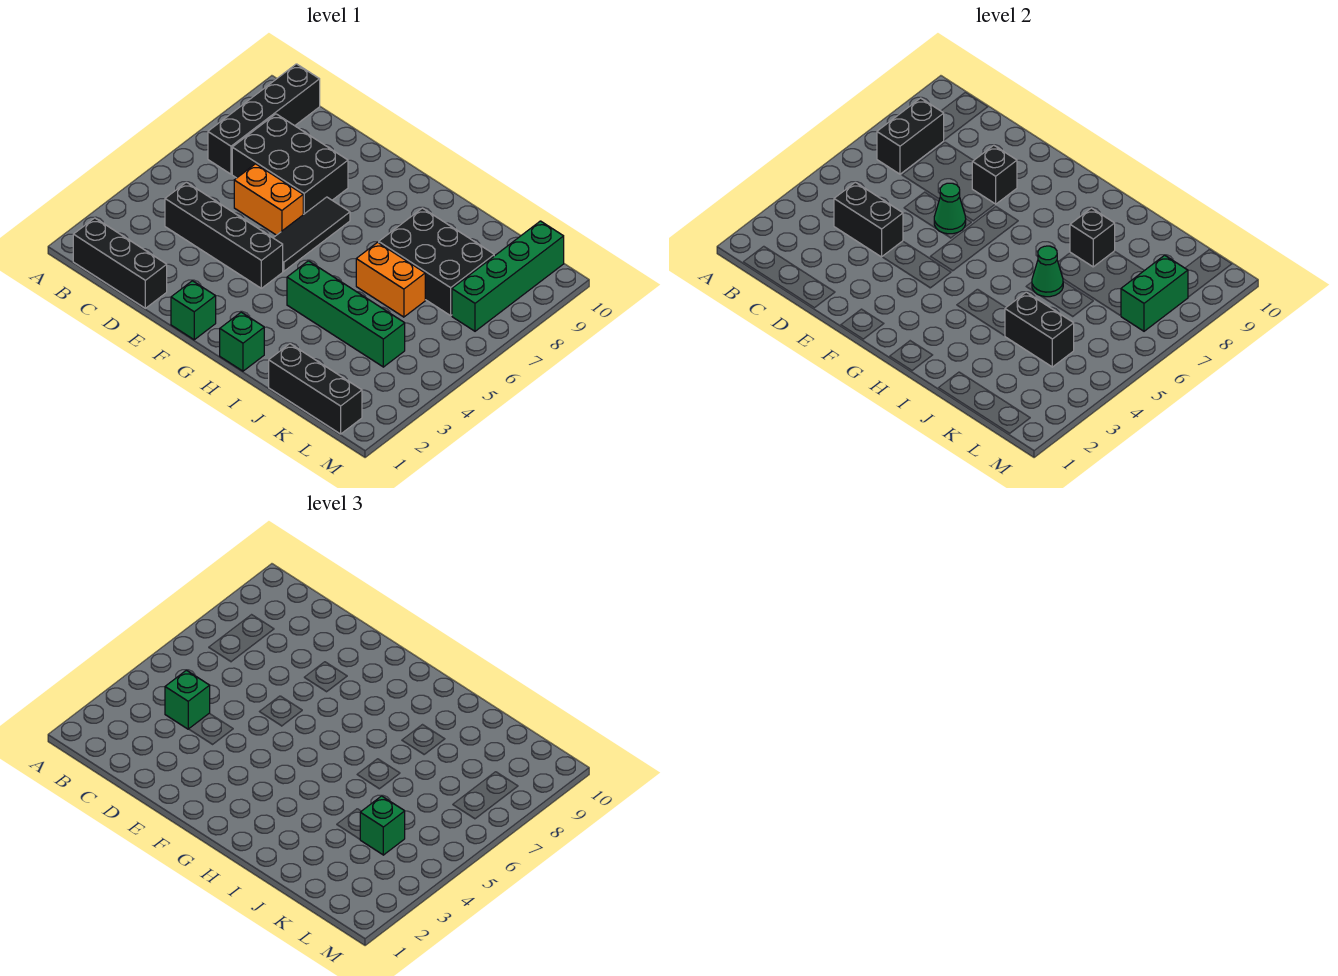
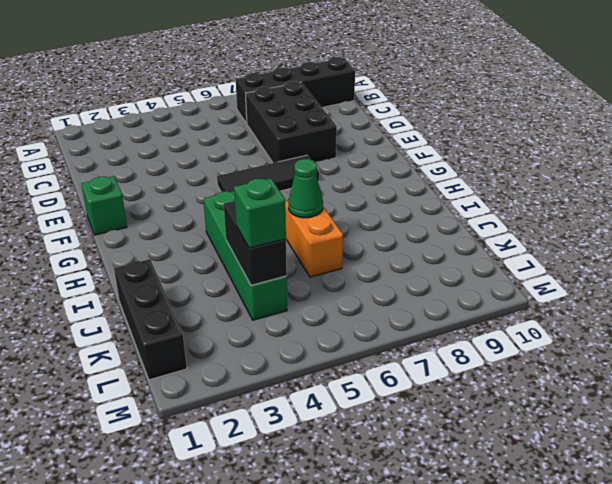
none -> black 1x3 brick [73,218,167,308]
none -> black 1x4 brick [165,182,283,288]
none -> orange 1x2 brick [234,164,303,235]

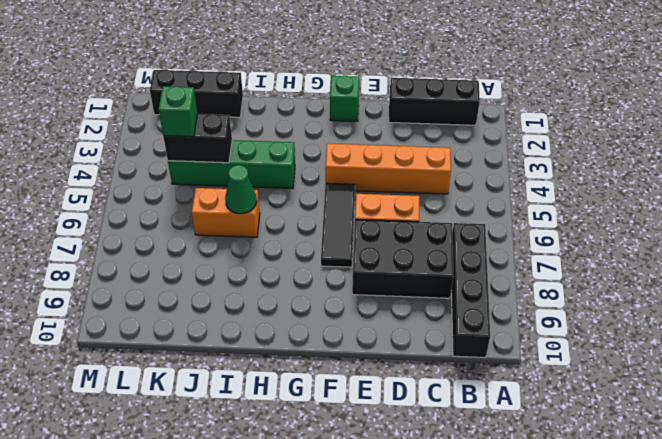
orange 1x4 brick [325,143,451,194] -> black 1x4 brick [165,182,283,288]
none -> green 1x1 brick [220,312,264,371]
none -> black 2x3 brick [379,208,494,316]
none -> green 1x4 brick [452,221,564,331]

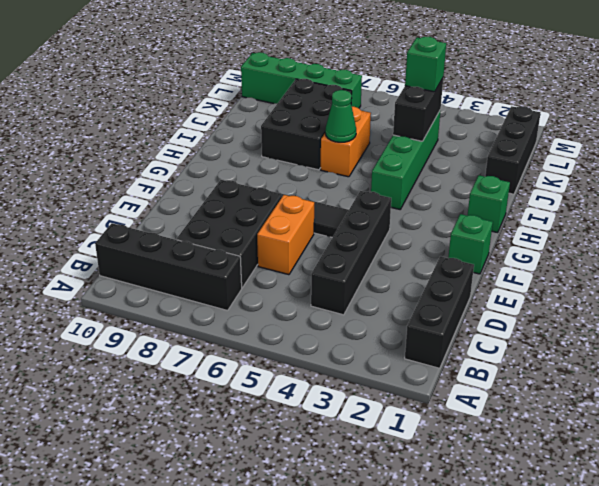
none -> black 1x2 brick [877,98,944,174]
none -> black 1x2 brick [834,182,903,257]
none -> green 1x1 cone [934,183,966,234]

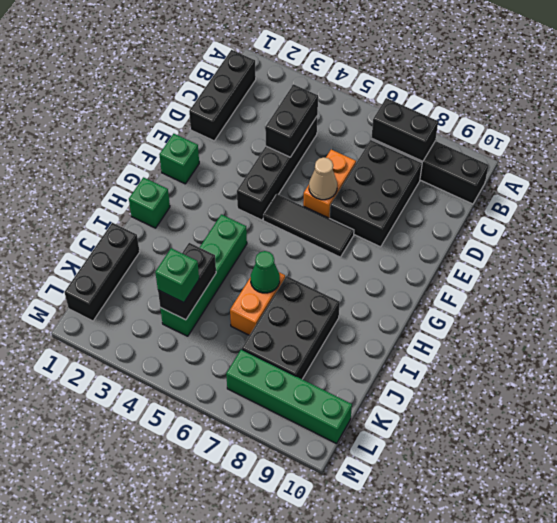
tan 1x1 cone [309,157,337,200] -> green 1x1 cone [934,183,966,234]
none -> black 1x1 brick [972,145,1017,204]
none -> black 1x1 brick [1070,208,1115,267]
none -> green 1x2 brick [1121,255,1188,331]

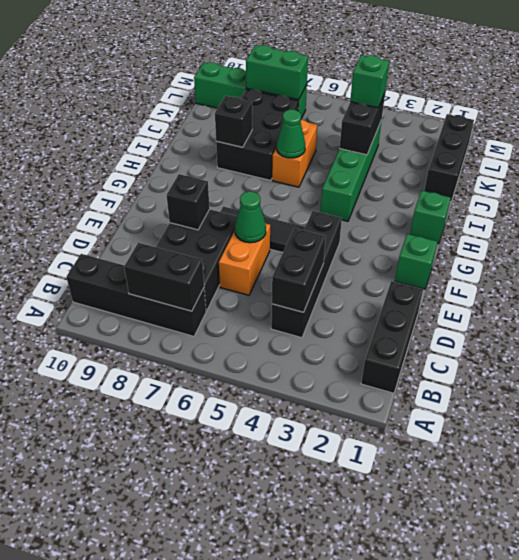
none -> green 1x1 brick [165,670,210,729]

